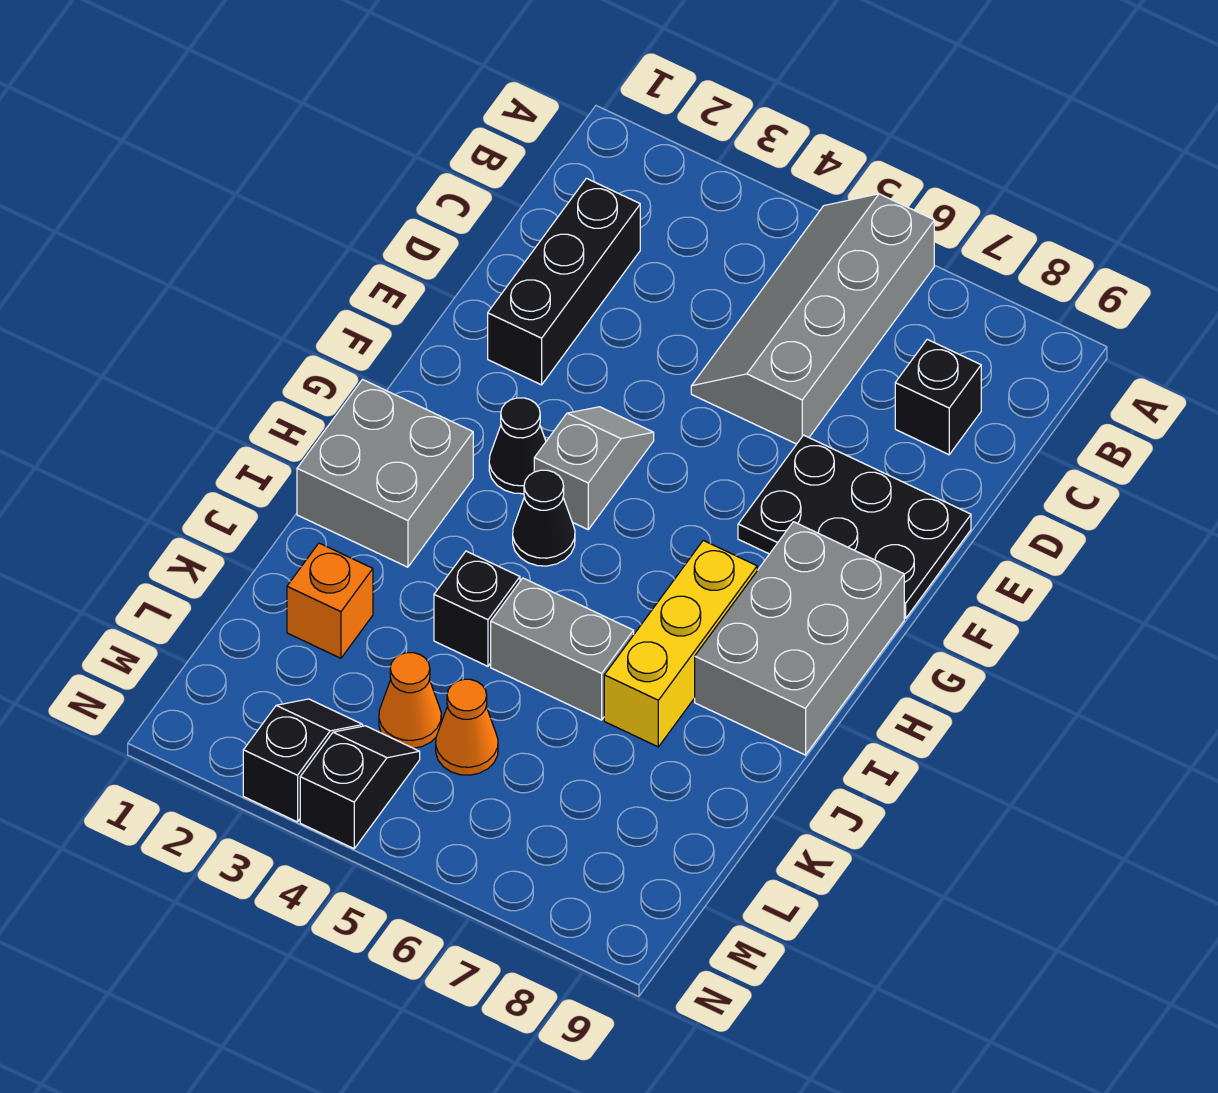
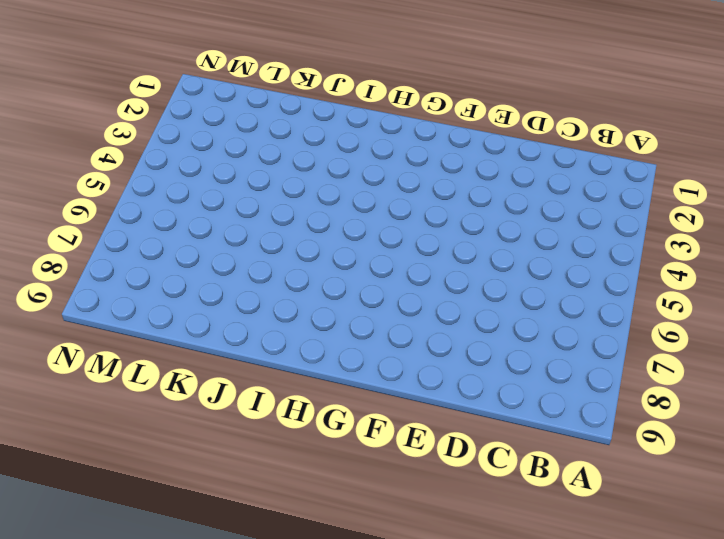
none -> grey 2x4 slope [691,194,934,444]
none -> black 1x3 brick [488,178,640,385]
none -> black 1x1 brick [895,339,981,455]

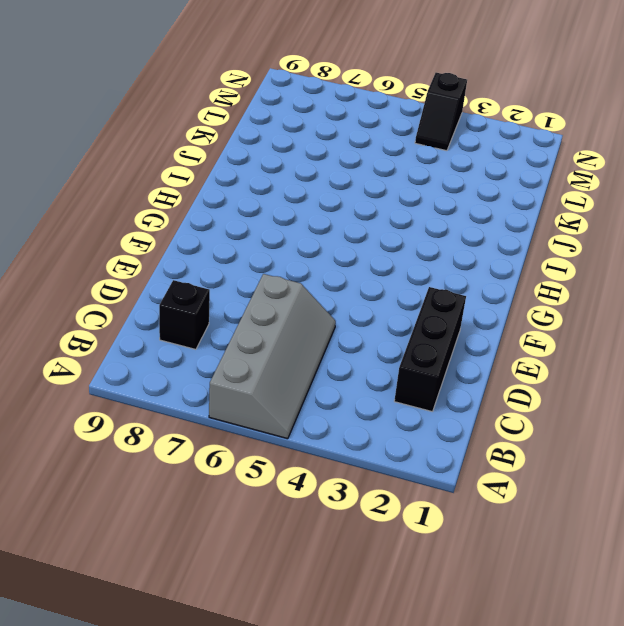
none -> black 2x3 plate [738,435,971,618]
none -> grey 1x2 slope [534,407,654,529]
none -> black 1x1 cone [489,398,546,494]

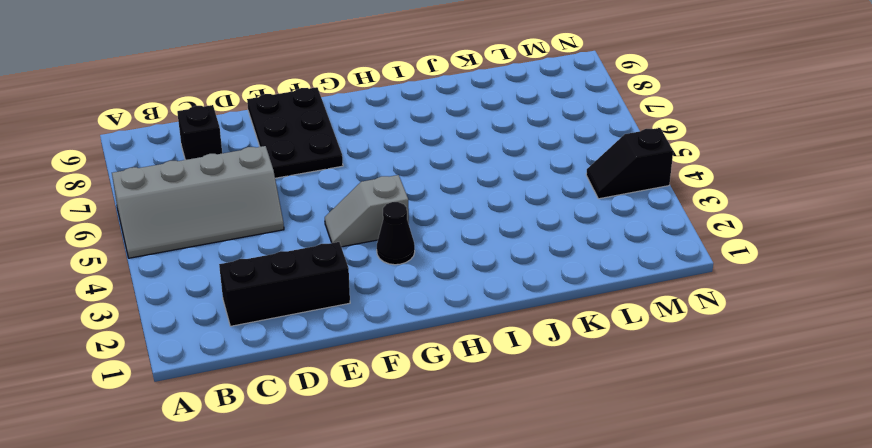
none -> grey 2x3 brick [695,522,904,755]
none -> grey 2x2 brick [297,380,473,567]
none -> black 1x1 cone [513,470,575,566]

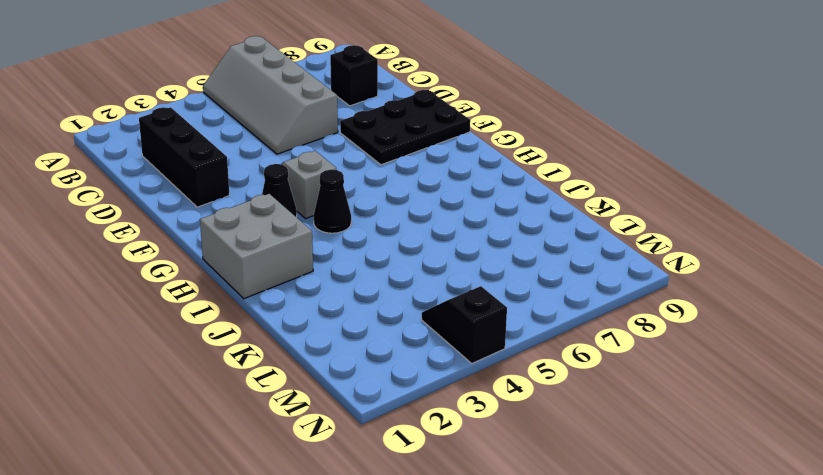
none -> grey 2x3 brick [695,522,904,755]
none -> yellow 1x3 brick [604,540,757,747]
none -> black 1x1 brick [434,551,520,666]

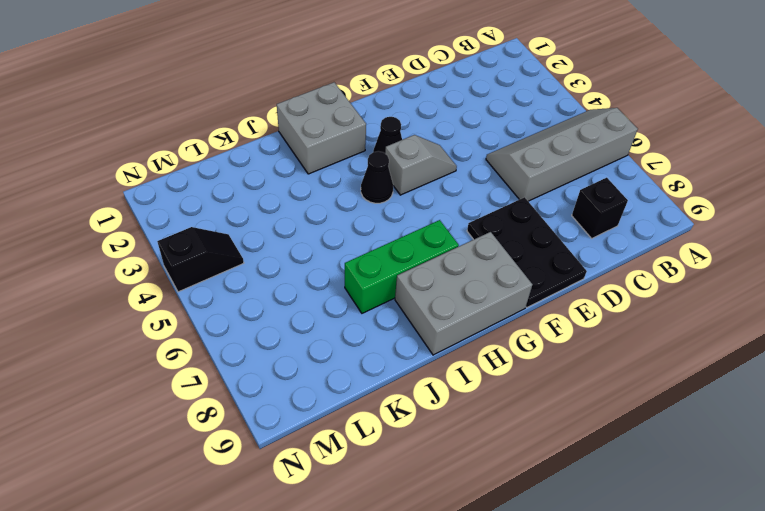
green 1x3 brick [345,220,459,313] -> yellow 1x3 brick [604,540,757,747]
none -> black 1x3 brick [488,178,640,385]
none -> black 1x1 brick [434,551,520,666]
none -> grey 1x2 brick [491,578,634,720]

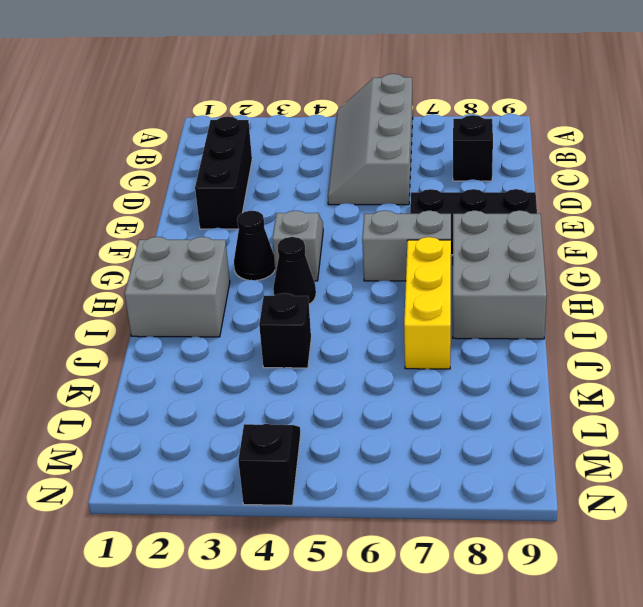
grey 1x2 brick [362,210,451,281] -> grey 1x2 brick moved to [491,578,634,720]
none -> orange 1x1 brick [287,543,373,658]
none -> orange 1x1 cone [379,653,441,748]
none -> orange 1x1 cone [436,679,498,775]

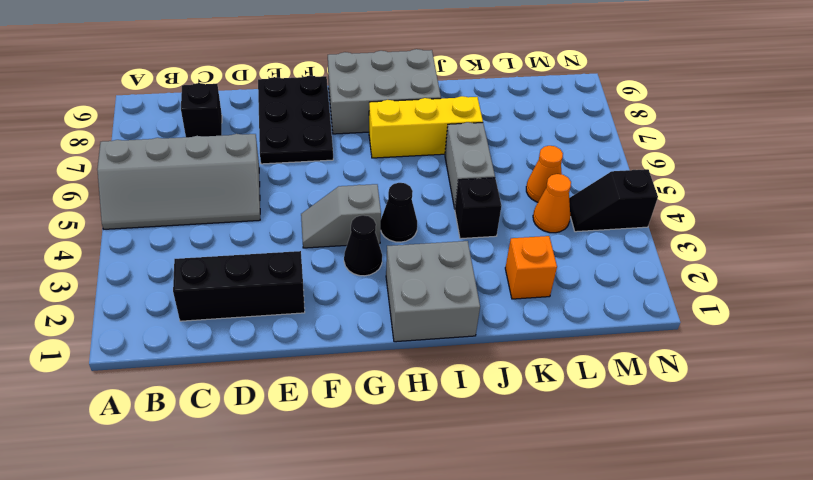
none -> black 1x2 slope [243,699,363,822]

